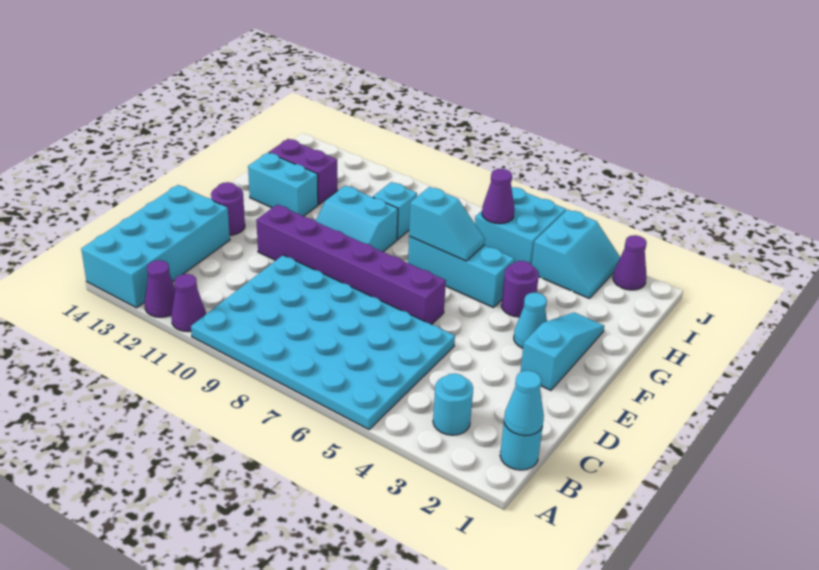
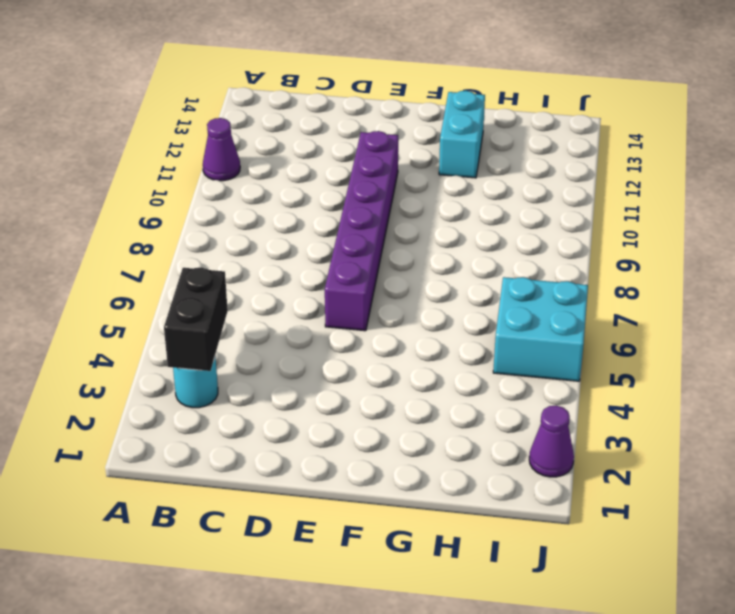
black 1x2 brick [164,268,228,371] -> none
none -> cyan 4x6 plate [191,255,455,429]
none -> purple 1x1 cone [145,260,175,317]
none -> cyan 2x4 brick [81,185,230,308]

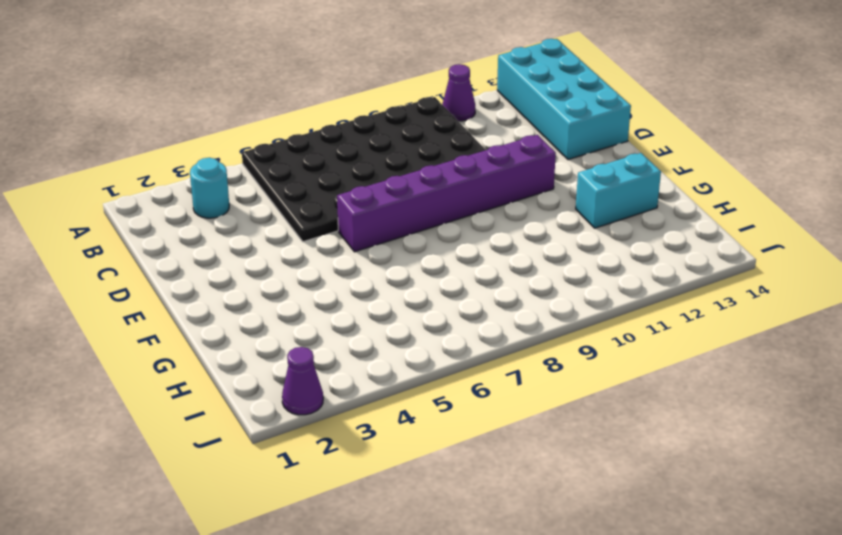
black 4x6 plate [242,97,485,242] -> cyan 4x6 plate [191,255,455,429]
none -> purple 1x1 cone [145,260,175,317]
none -> cyan 1x1 round brick [500,423,543,470]
none -> cyan 1x3 slope [520,312,604,390]

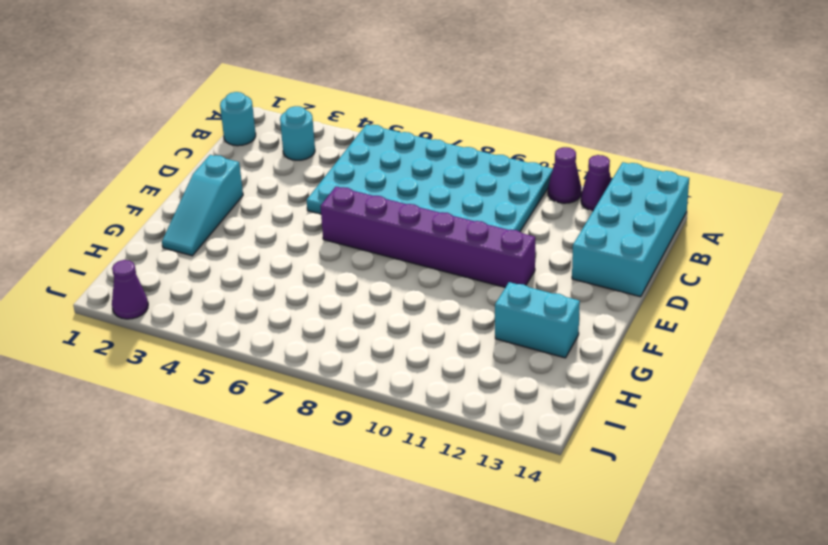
none -> purple 1x1 round brick [211,182,245,235]
none -> cyan 1x1 cone [514,293,547,348]
none -> cyan 2x2 slope [316,186,398,252]

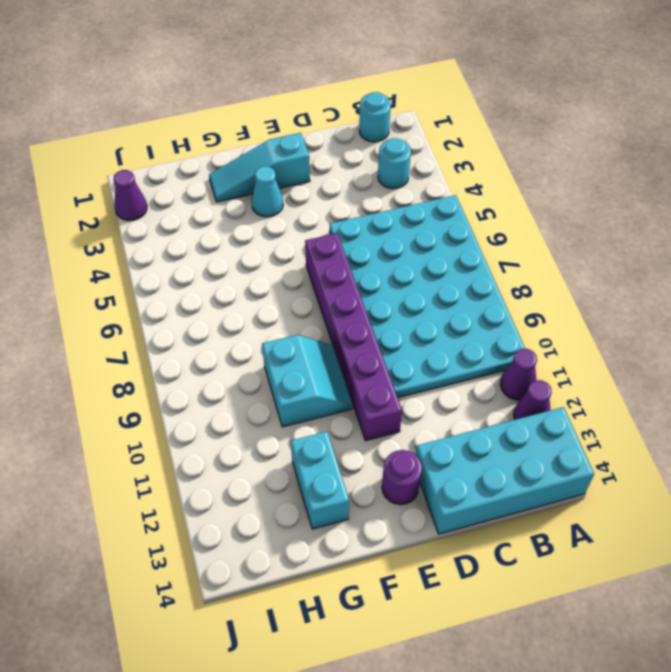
none -> purple 1x1 round brick [501,261,539,317]
none -> cyan 1x3 brick [408,236,514,308]
none -> cyan 1x1 brick [373,182,417,240]

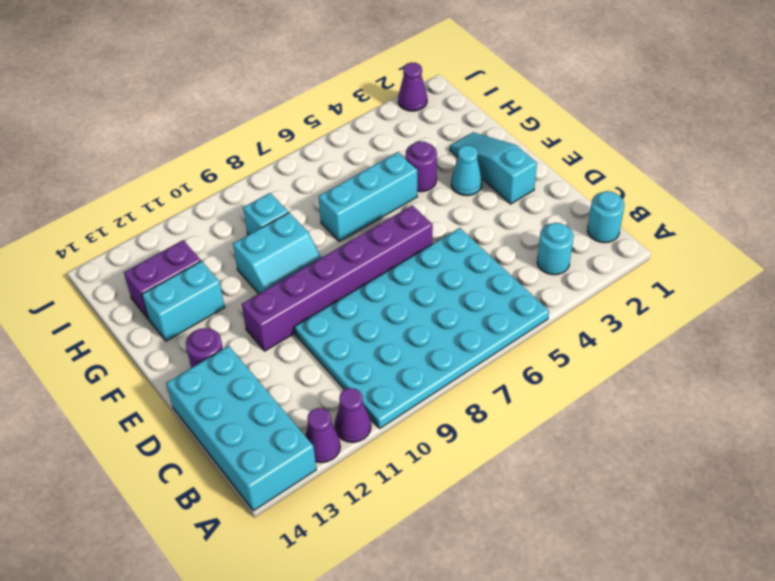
none -> cyan 2x2 slope [532,210,620,299]
none -> cyan 2x2 brick [475,187,566,264]
none -> cyan 1x1 cone [504,371,544,436]

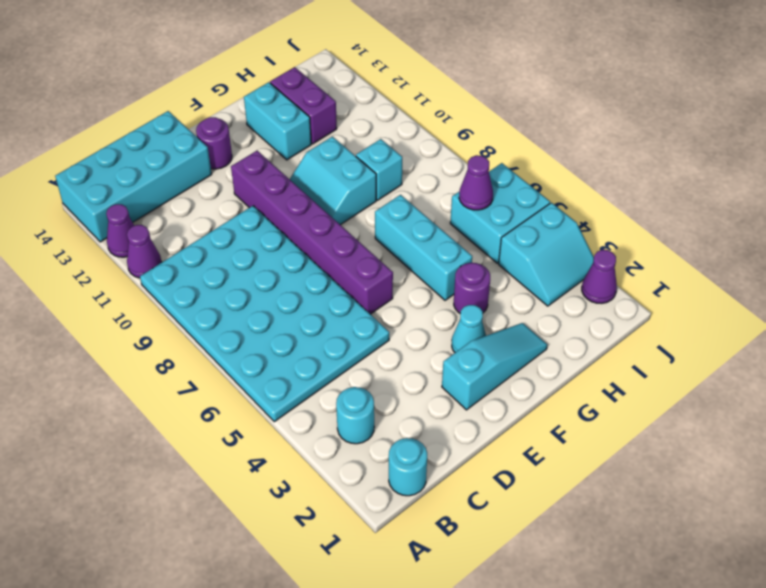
none -> cyan 1x1 cone [504,371,544,436]
none -> cyan 1x2 slope [409,187,485,261]

